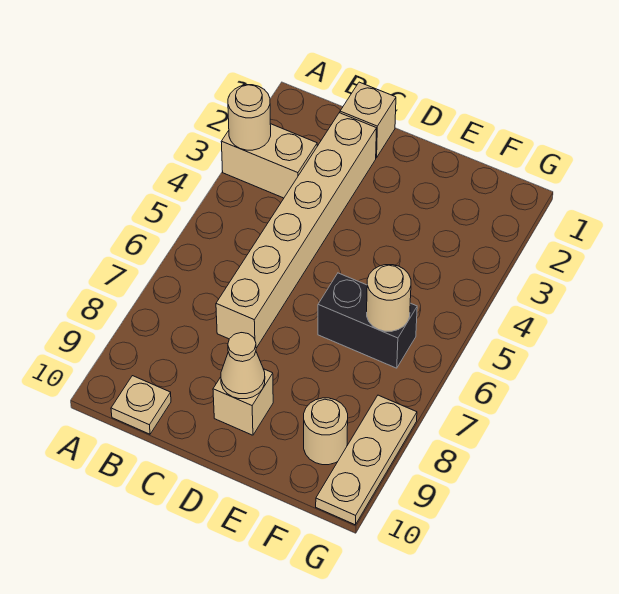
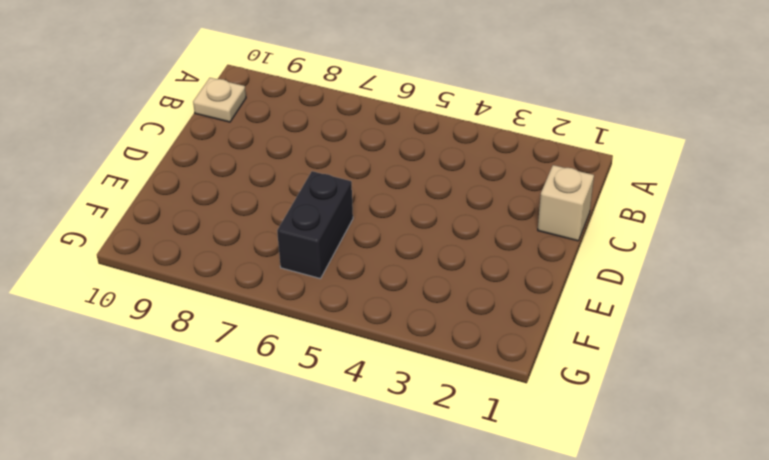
none -> tan 1x2 brick [221,124,317,198]
none -> tan 1x6 brick [216,113,377,348]

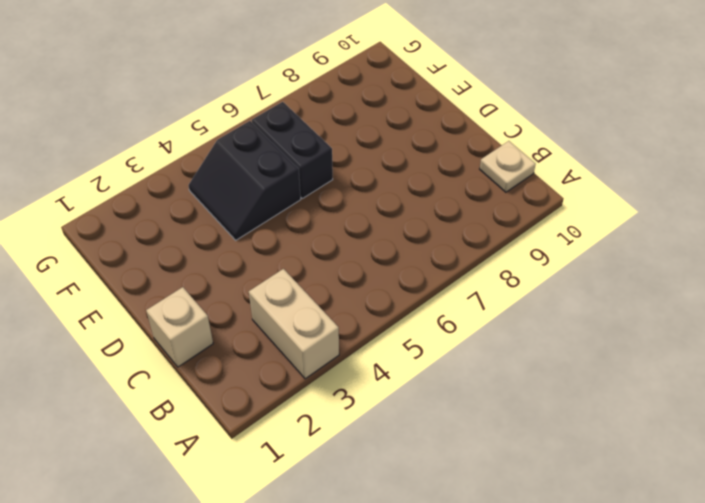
black 2x2 slope [189,121,301,240] -> none
none -> tan 1x6 brick [216,113,377,348]
none -> tan 1x1 brick [213,369,273,435]

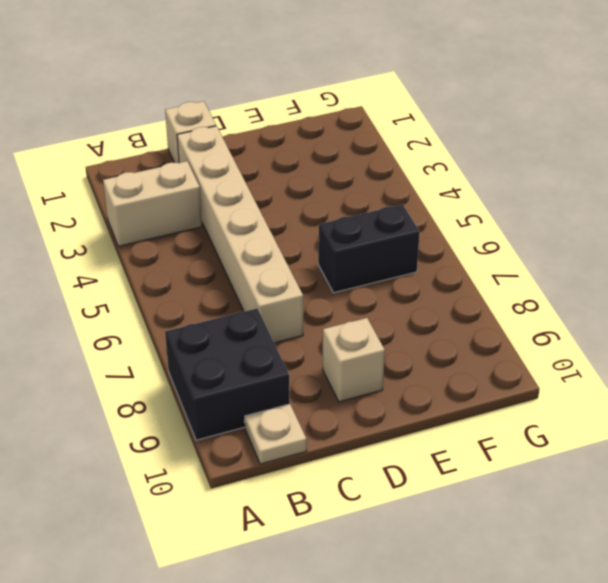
black 2x2 brick [165,308,290,440] -> none
none -> tan 1x1 round brick [304,398,348,465]
none -> tan 1x3 plate [316,395,417,525]

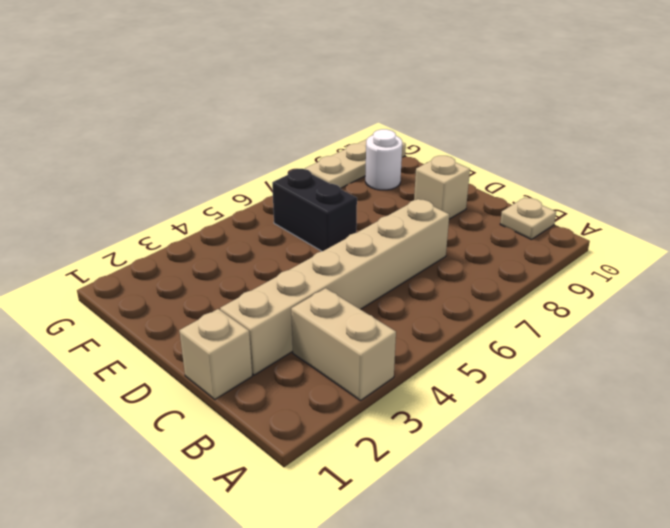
white 1x1 round brick [365,129,402,190] -> tan 1x1 round brick [304,398,348,465]
none -> tan 1x1 round brick [228,85,271,150]
none -> tan 1x1 cone [221,333,265,399]

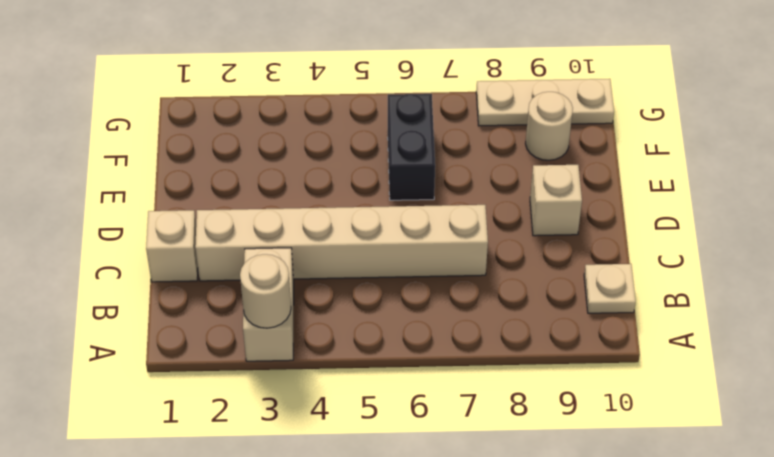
none -> tan 1x1 cone [221,333,265,399]
none -> tan 1x1 round brick [367,265,411,331]

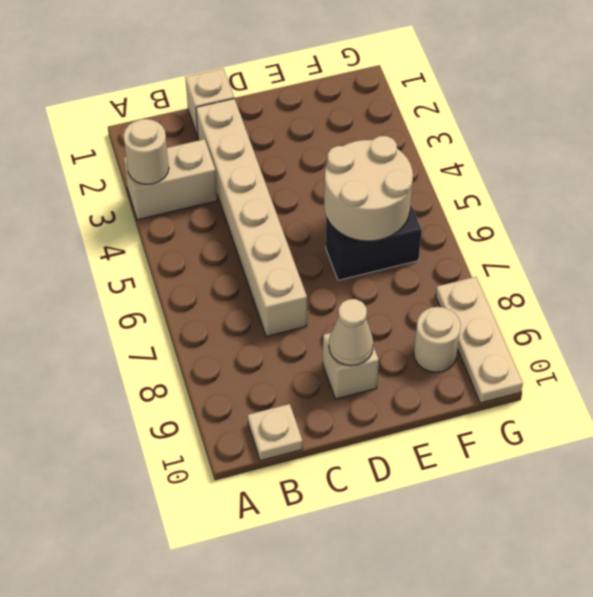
tan 2x2 round brick [324,136,413,241] -> tan 1x1 round brick [367,265,411,331]

